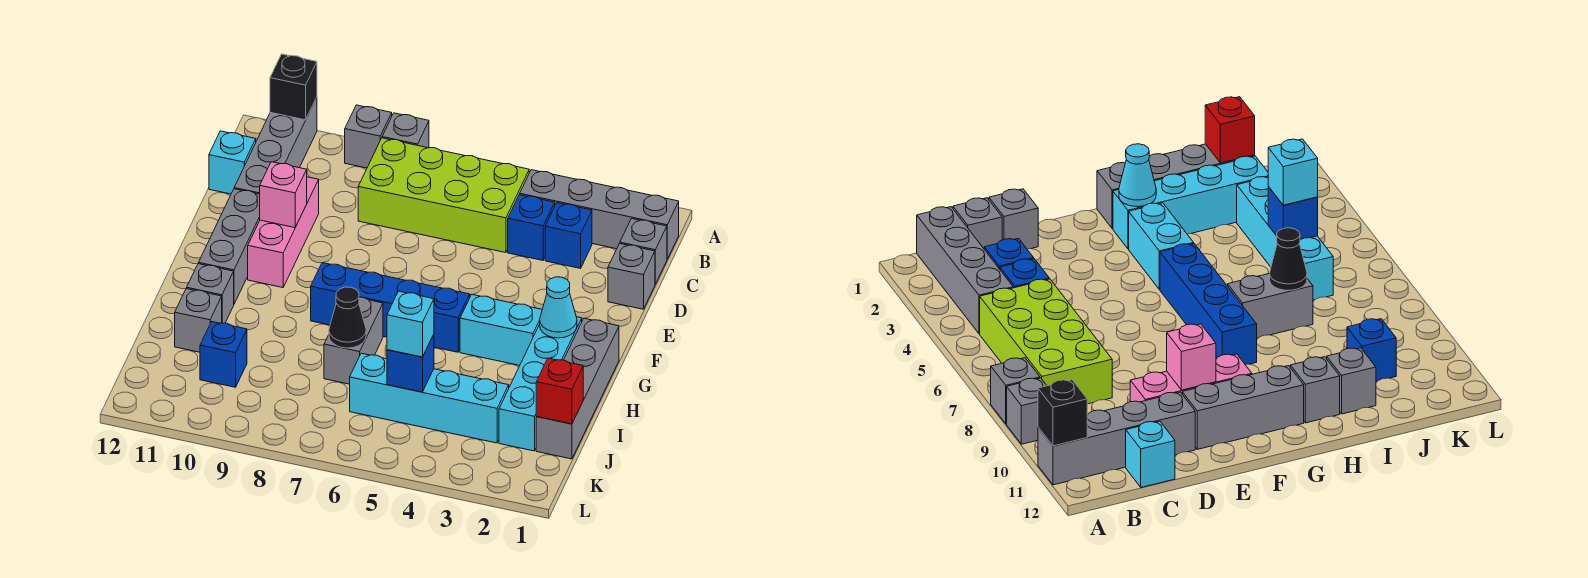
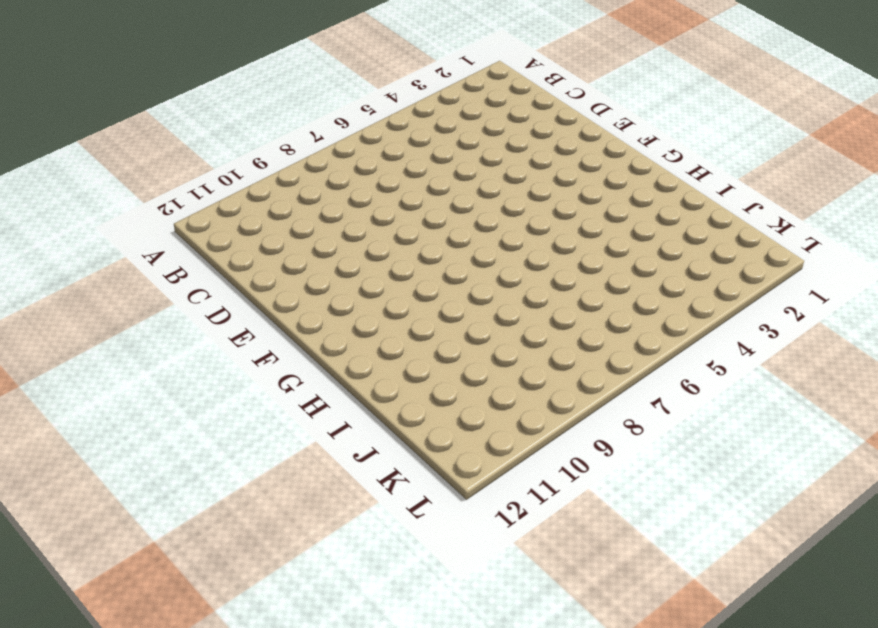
none -> grey 1x1 brick [382,113,429,148]
none -> grey 1x1 brick [345,105,392,168]
none -> grey 1x4 brick [234,97,317,194]

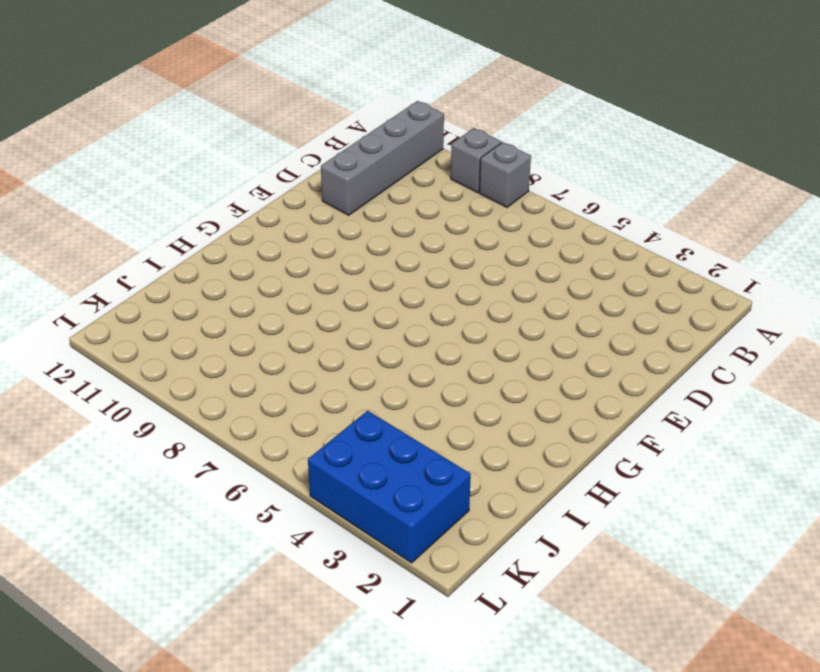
blue 2x3 brick [308,411,471,563] -> none
none -> grey 1x4 brick [520,170,679,259]
none -> lime 2x4 brick [358,138,529,253]
none -> grey 1x1 brick [620,219,667,284]

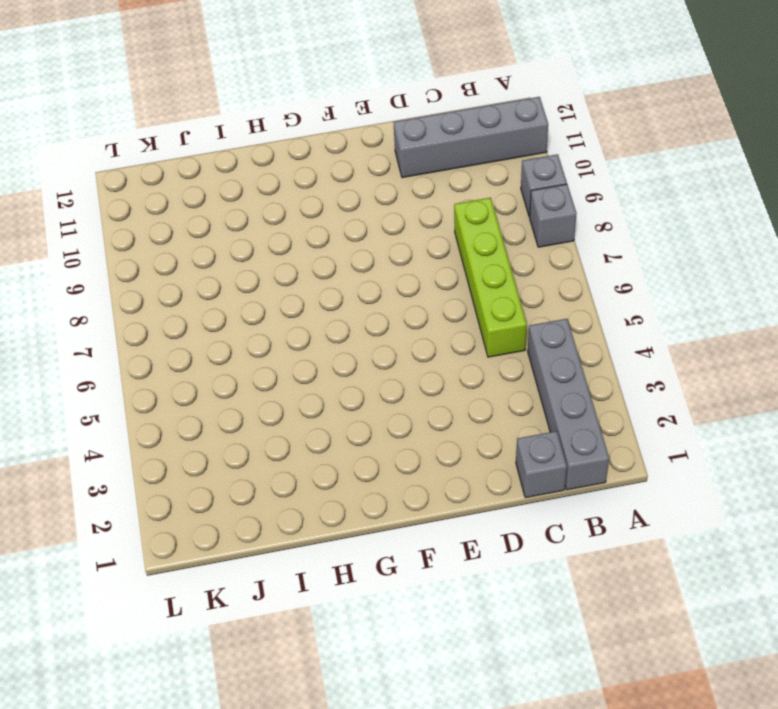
lime 1x4 brick [454,198,527,357] -> lime 2x4 brick [358,138,529,253]
none -> blue 1x1 brick [545,203,592,268]
none -> blue 1x1 brick [508,195,555,260]
none -> cyan 1x1 brick [209,131,256,194]

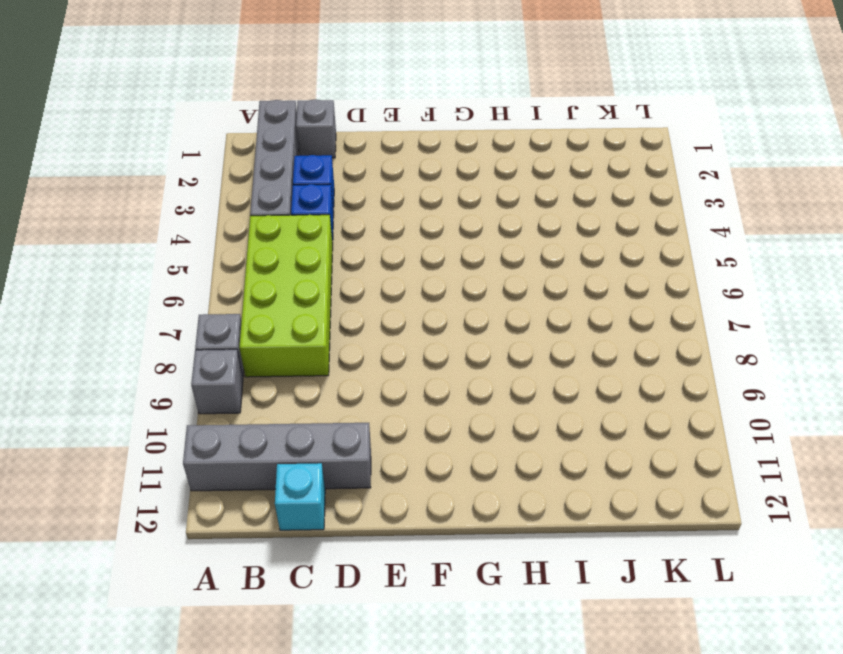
none -> grey 1x1 brick [608,244,655,309]
none -> pink 1x3 brick [248,177,319,288]
none -> grey 1x3 brick [199,189,260,304]

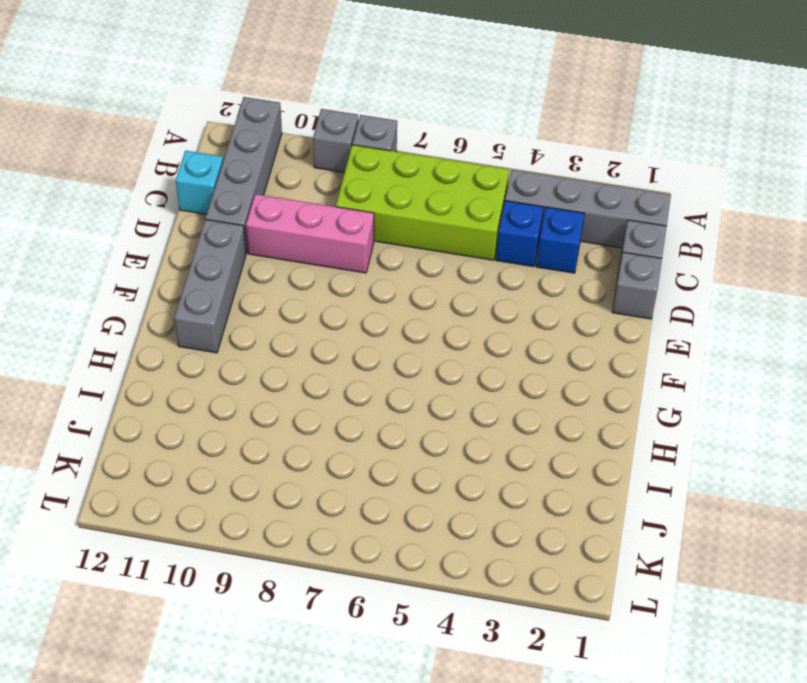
pink 1x3 brick [246,194,374,273] -> pink 1x3 brick turned to [248,177,319,288]
none -> grey 1x4 brick [536,318,619,459]
none -> cyan 1x4 brick [499,317,582,451]
none -> cyan 1x2 brick [460,294,542,365]

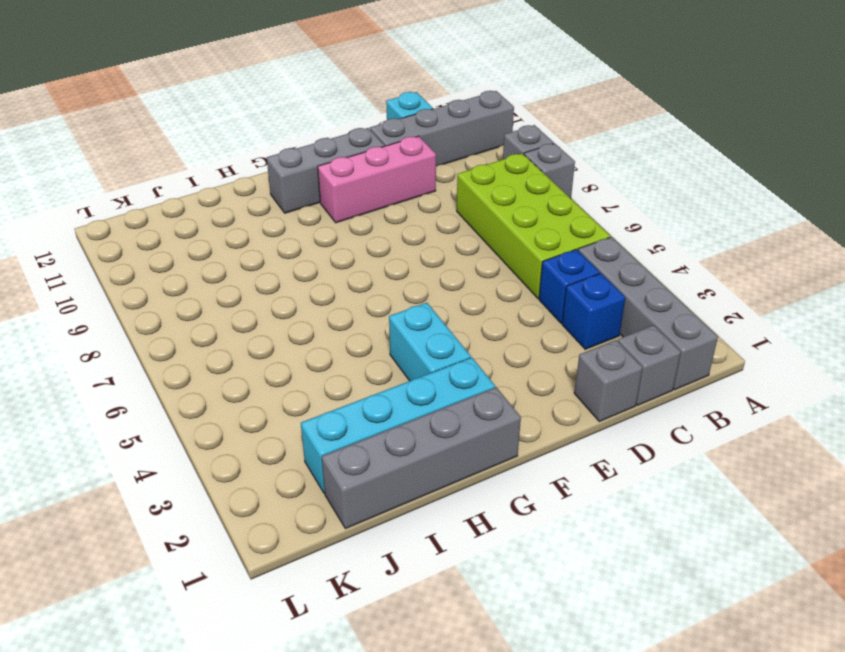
none -> blue 1x4 brick [311,263,470,352]
none -> grey 1x2 brick [324,297,383,384]
none -> grey 1x1 brick [187,264,234,323]

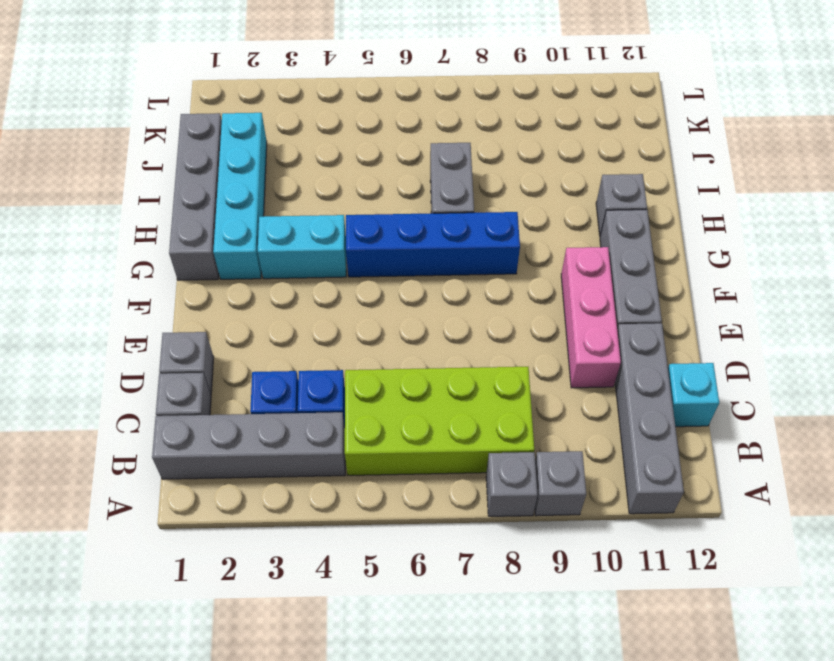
none -> grey 1x1 brick [175,289,222,352]
none -> cyan 1x4 brick [350,353,509,443]
none -> blue 1x1 brick [200,322,247,387]

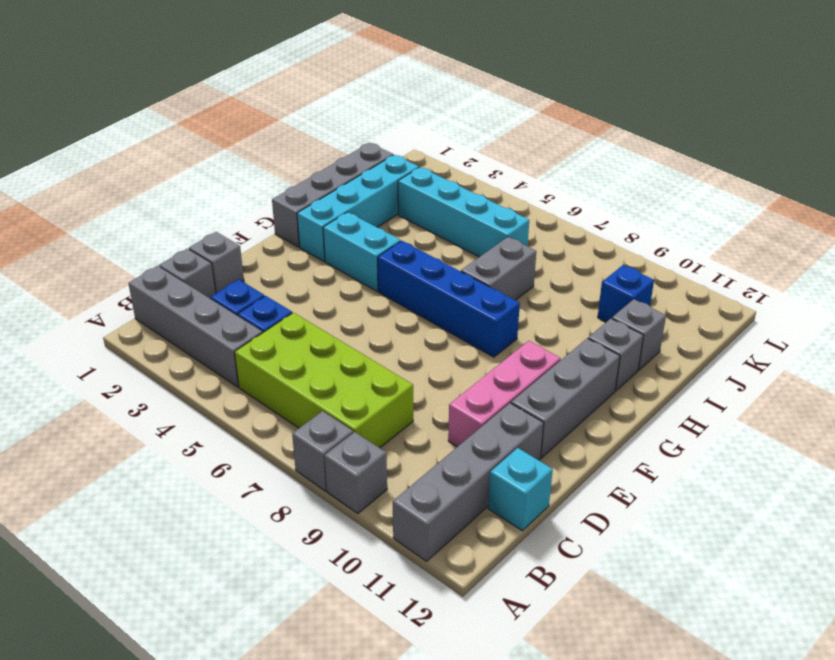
none -> black 1x1 brick [270,54,317,120]
none -> pink 1x1 brick [260,162,307,228]
none -> cyan 1x1 cone [540,277,577,338]

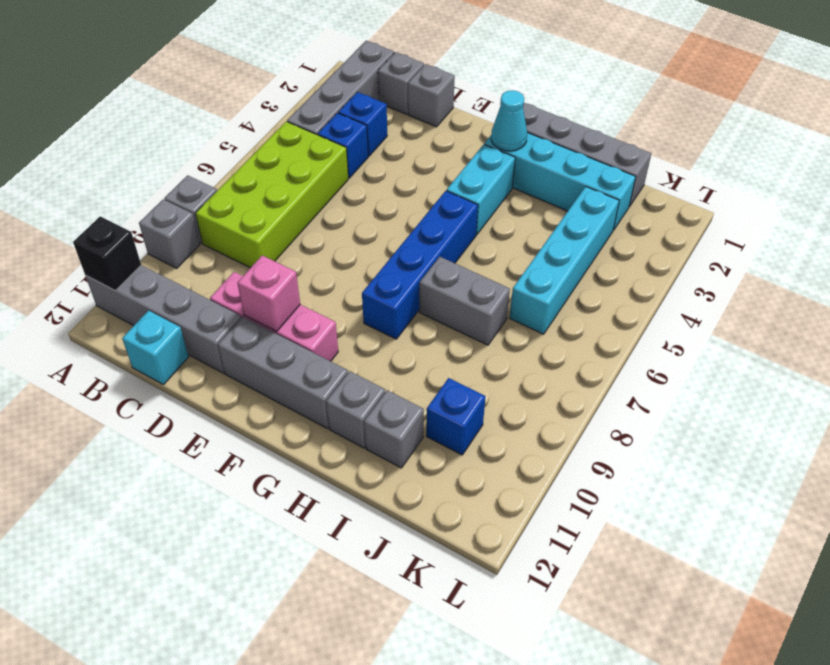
none -> black 1x1 cone [329,287,366,348]
none -> red 1x1 brick [536,358,583,424]
none -> blue 1x1 brick [387,334,434,392]

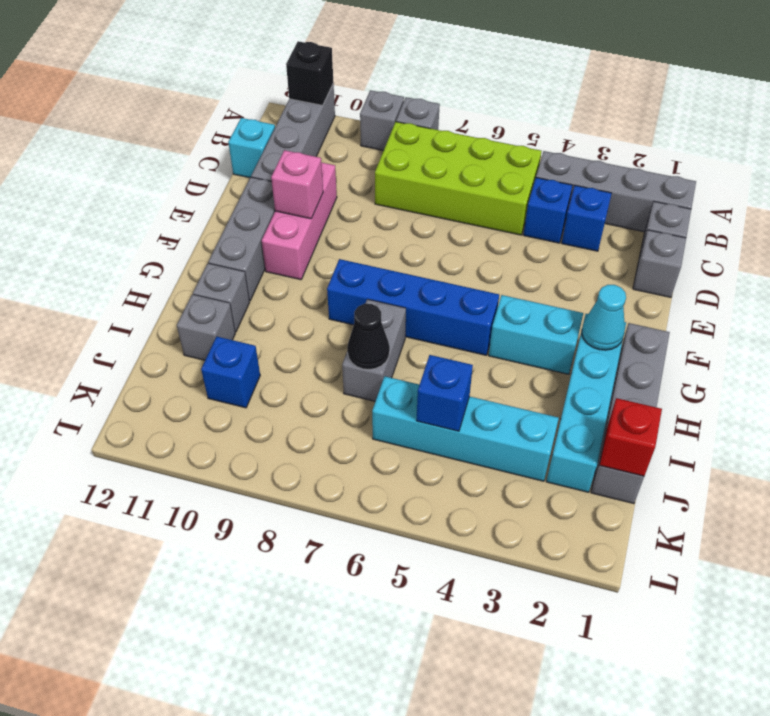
none -> cyan 1x1 brick [387,291,434,357]

